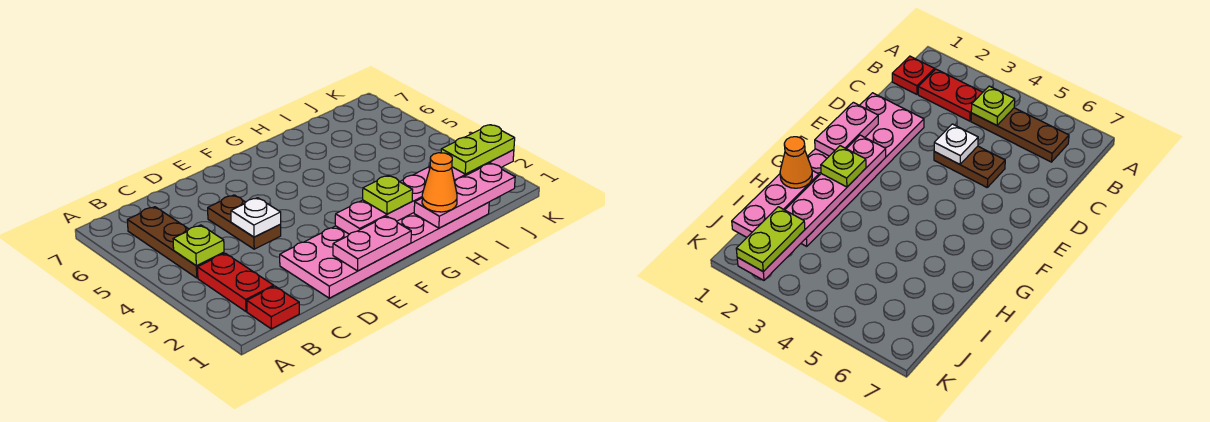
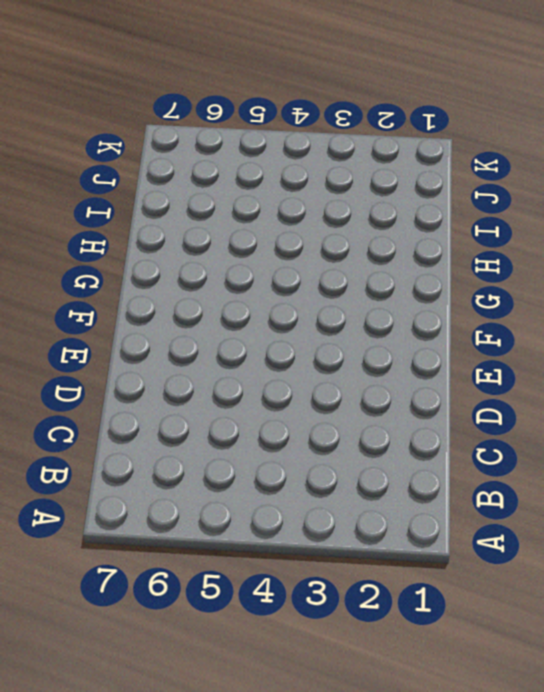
none -> red 1x1 plate [247,286,299,329]
none -> red 1x2 plate [198,253,274,311]
none -> brown 1x3 plate [127,207,224,278]

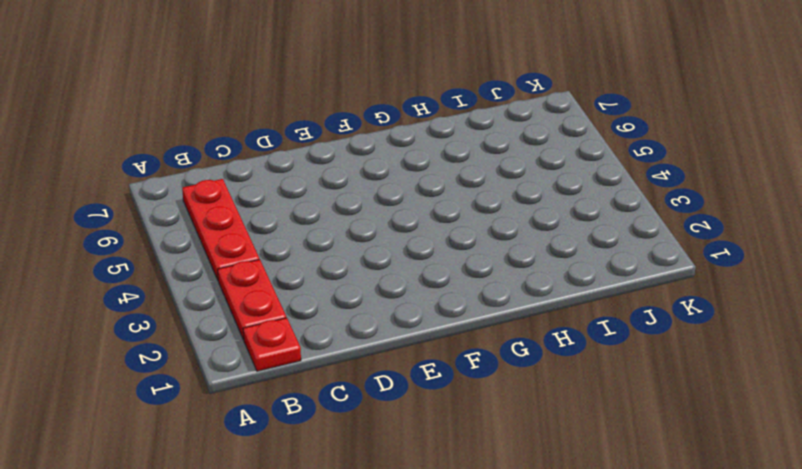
red 1x3 plate [182,179,259,280] -> brown 1x3 plate [127,207,224,278]
none -> pink 2x6 plate [280,202,489,298]
none -> brown 1x2 plate [208,195,281,249]
none -> lime 1x1 plate [173,225,224,266]

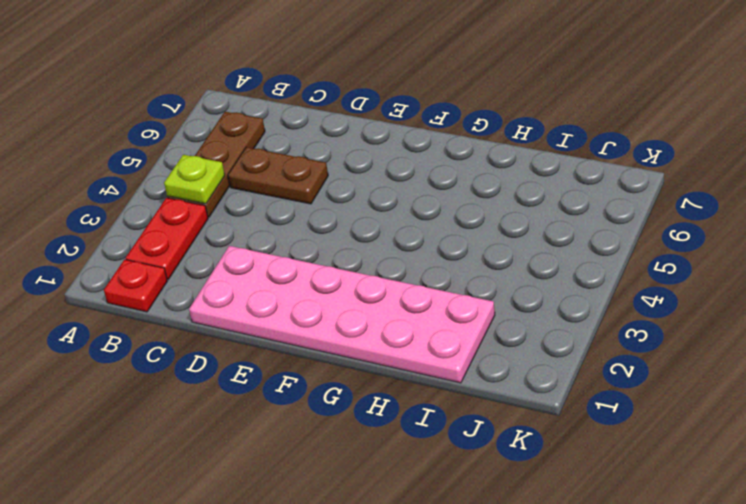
brown 1x2 plate [228,147,328,204] -> brown 1x2 plate turned to [208,195,281,249]
none -> white 1x1 plate [231,198,281,237]
none -> pink 1x2 plate [333,216,411,271]
none -> pink 1x6 plate [335,150,514,234]

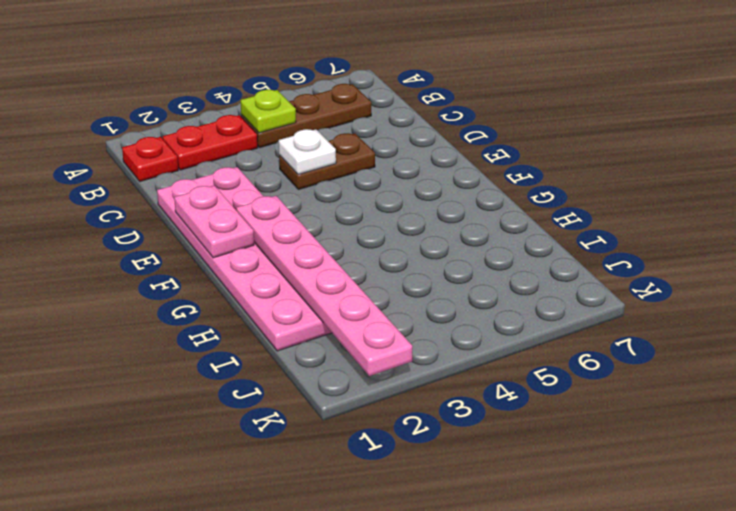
none -> pink 1x3 plate [414,163,515,228]
none -> lime 1x1 plate [363,175,413,214]
none -> orange 1x1 cone [422,153,457,212]

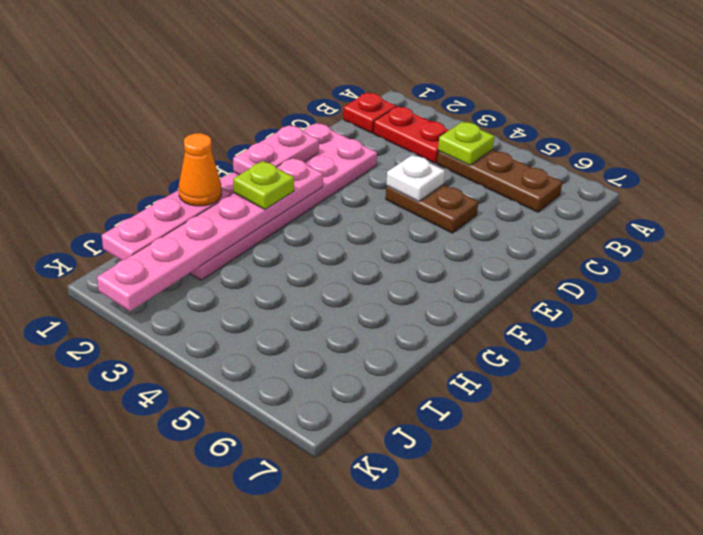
none -> lime 1x2 plate [441,125,515,174]

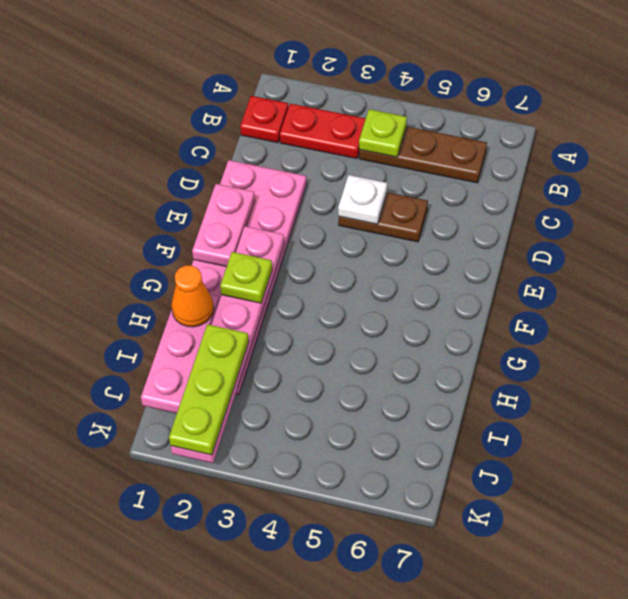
lime 1x3 plate [169,324,249,455] -> lime 1x2 plate [441,125,515,174]

